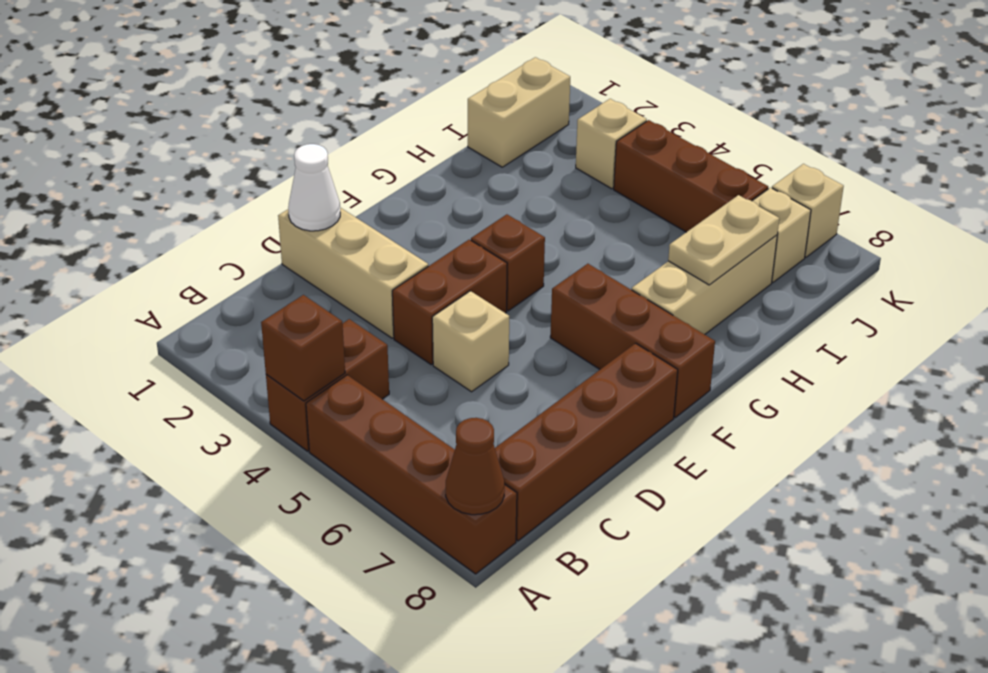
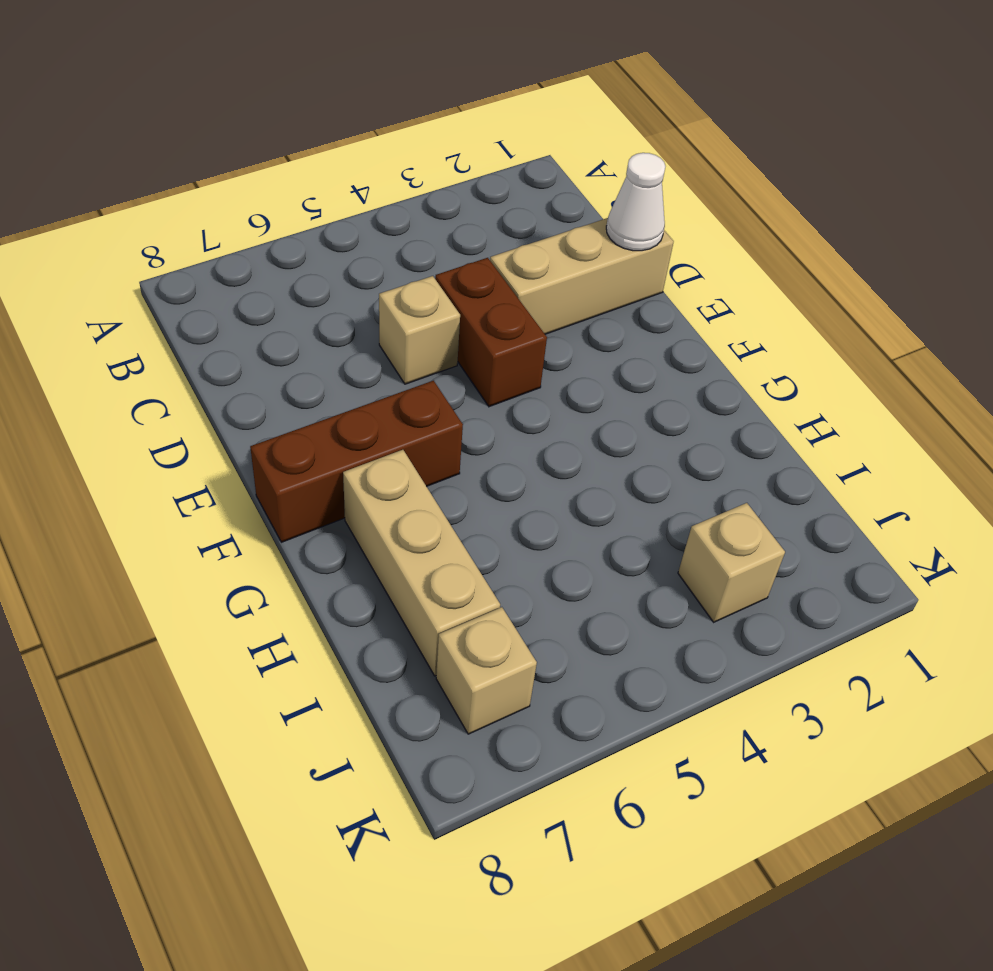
none -> brown 1x2 brick [266,319,389,451]
none -> brown 1x4 brick [306,375,517,574]
none -> brown 1x4 brick [495,343,678,541]

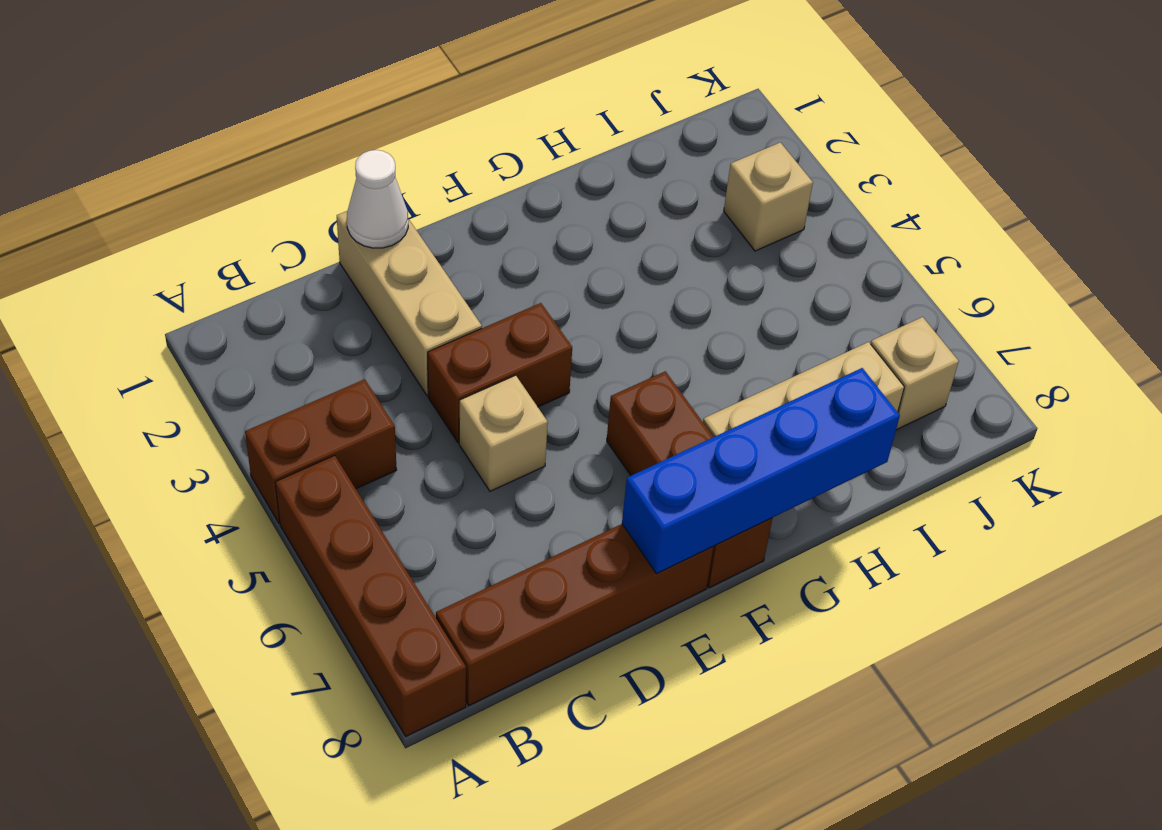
blue 1x4 brick [622,368,900,573] -> none
none -> brown 1x1 brick [471,214,545,311]
none -> tan 1x2 brick [468,57,570,167]
none -> brown 1x3 brick [614,120,768,232]

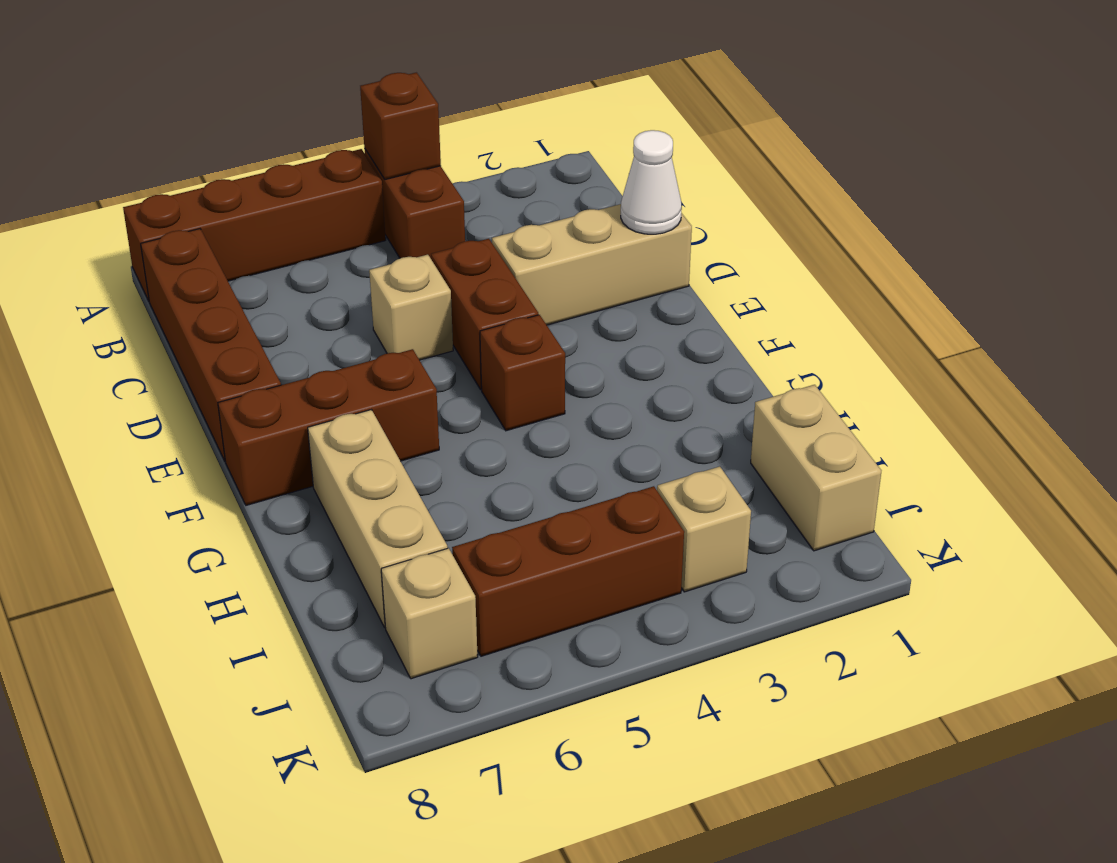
none -> tan 1x1 brick [772,164,844,257]
none -> brown 1x1 cone [446,418,505,515]
none -> tan 1x2 plate [668,195,779,285]

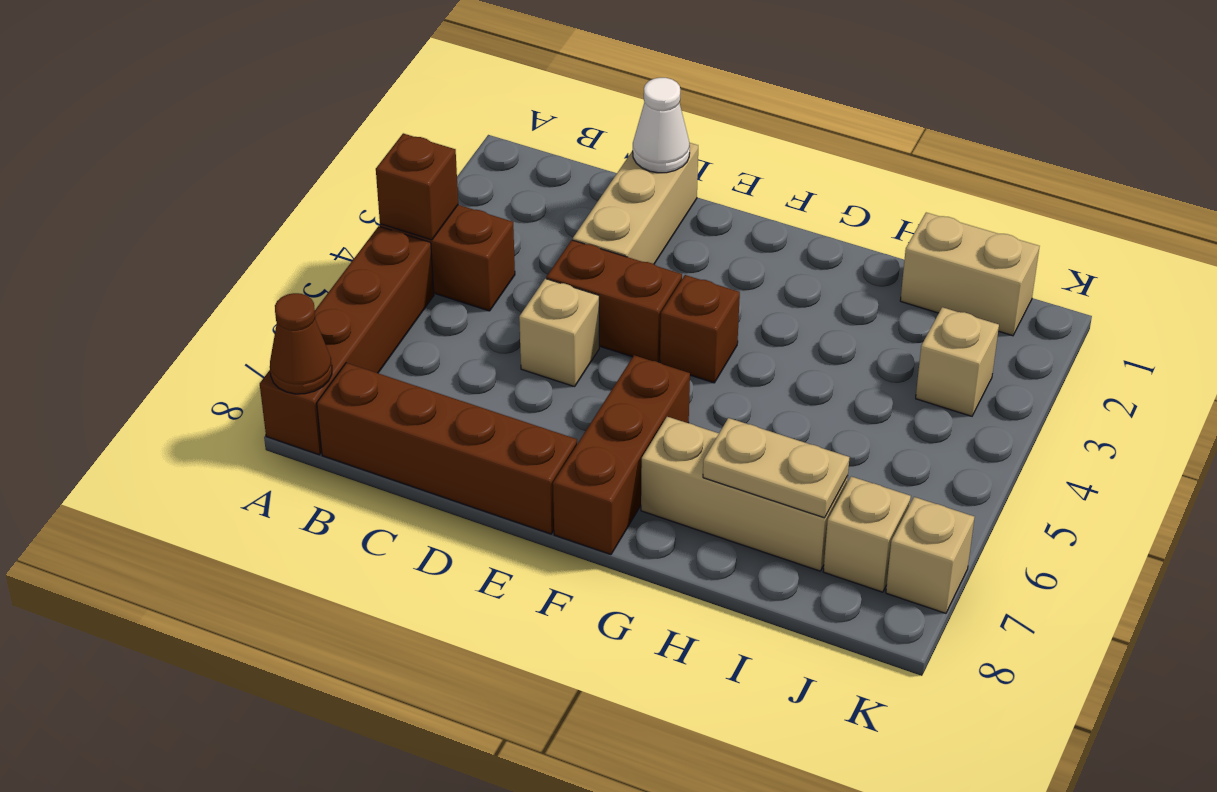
none -> brown 1x3 brick [614,120,768,232]

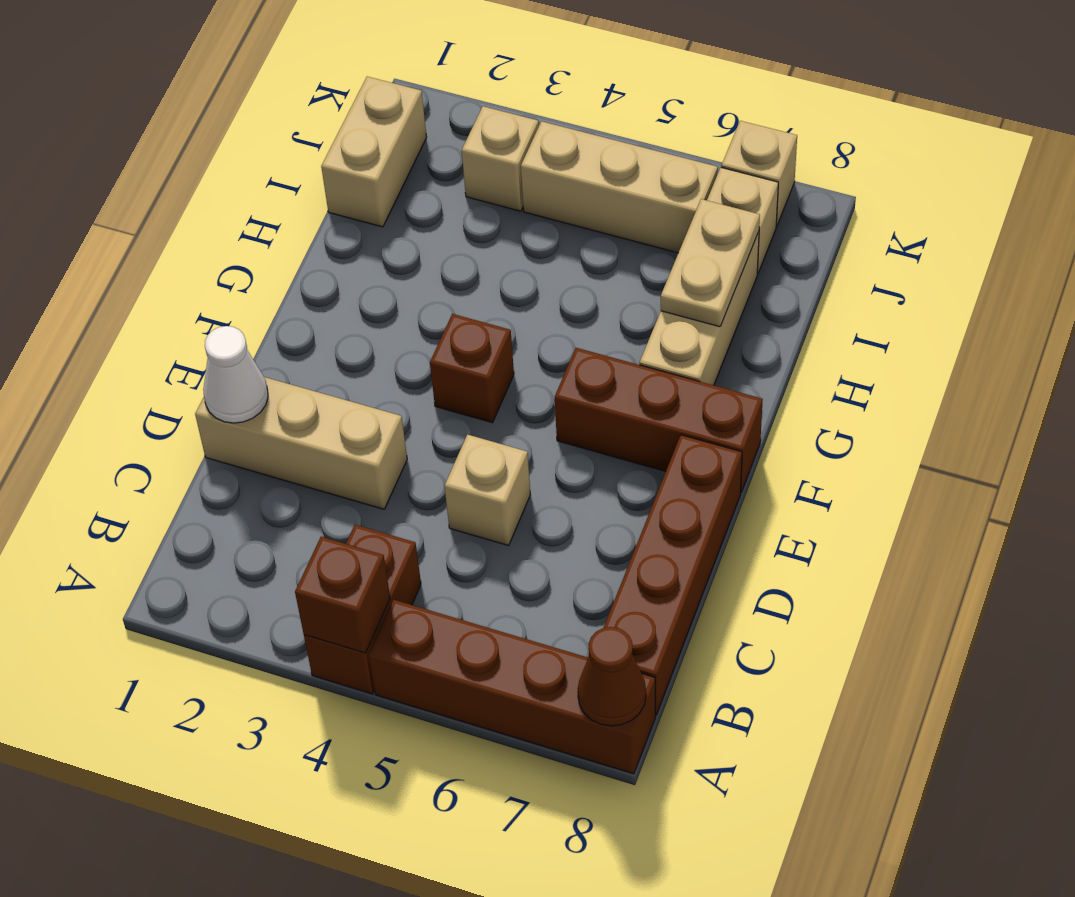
tan 1x3 brick [521,121,718,253] -> brown 1x3 brick [614,120,768,232]
none -> brown 1x2 brick [392,240,507,365]

